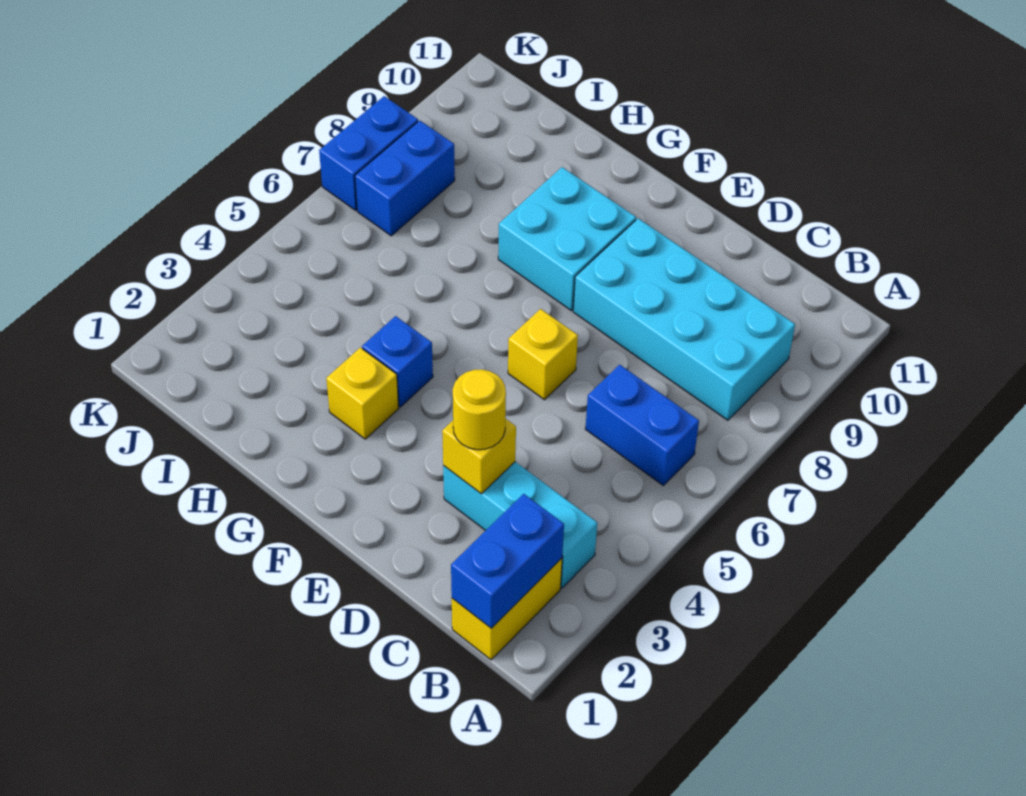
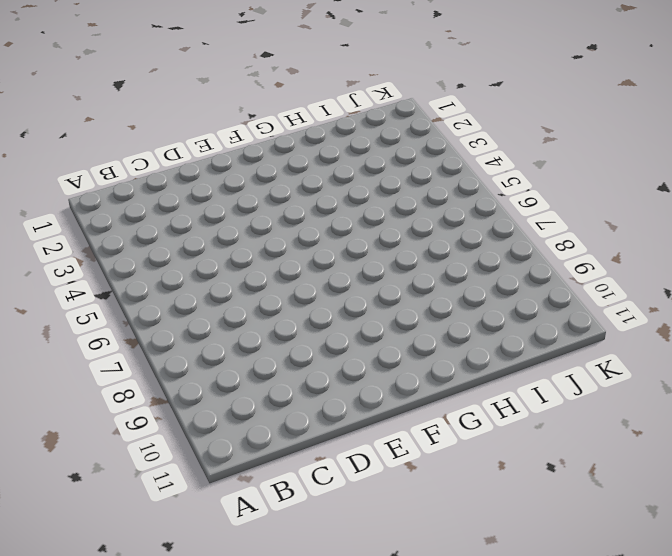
none -> yellow 1x2 brick [452,558,562,660]
none -> cyan 1x3 brick [443,462,597,588]
none -> blue 1x2 brick [586,365,699,486]

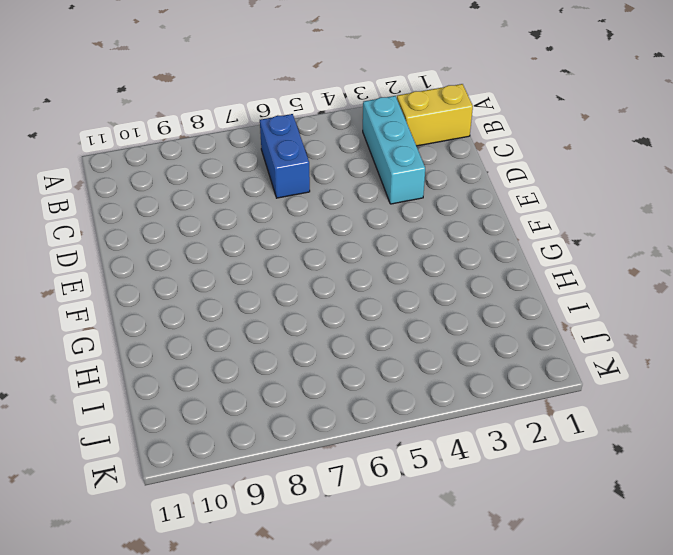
none -> cyan 2x4 brick [573,218,795,420]
none -> yellow 1x1 brick [508,309,578,400]
none -> cyan 2x2 brick [498,167,636,311]

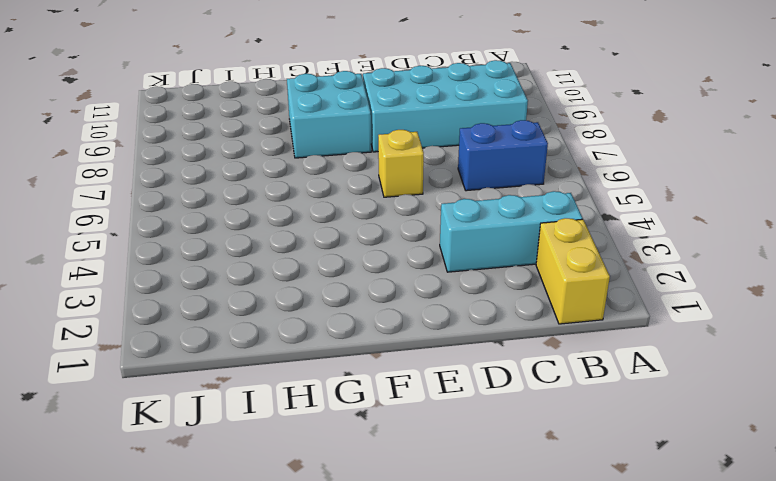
none -> yellow 1x1 brick [326,348,399,439]
none -> blue 1x1 brick [362,316,433,407]
none -> blue 1x2 brick [355,121,455,236]

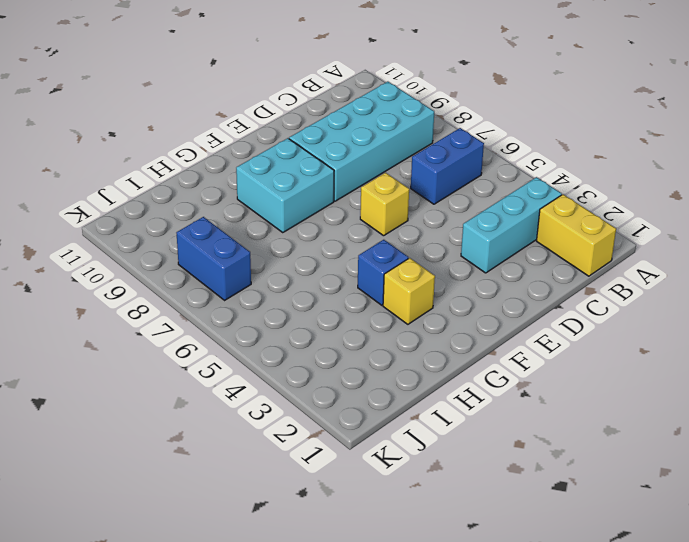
none -> blue 1x2 brick [319,96,418,210]
none -> blue 1x2 brick [451,494,564,628]
none -> yellow 1x1 brick [442,419,516,494]

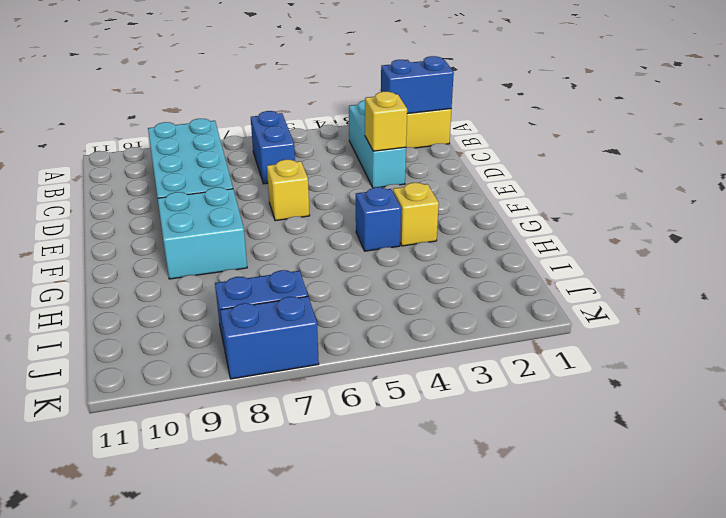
none -> yellow 1x1 round brick [453,369,506,450]

